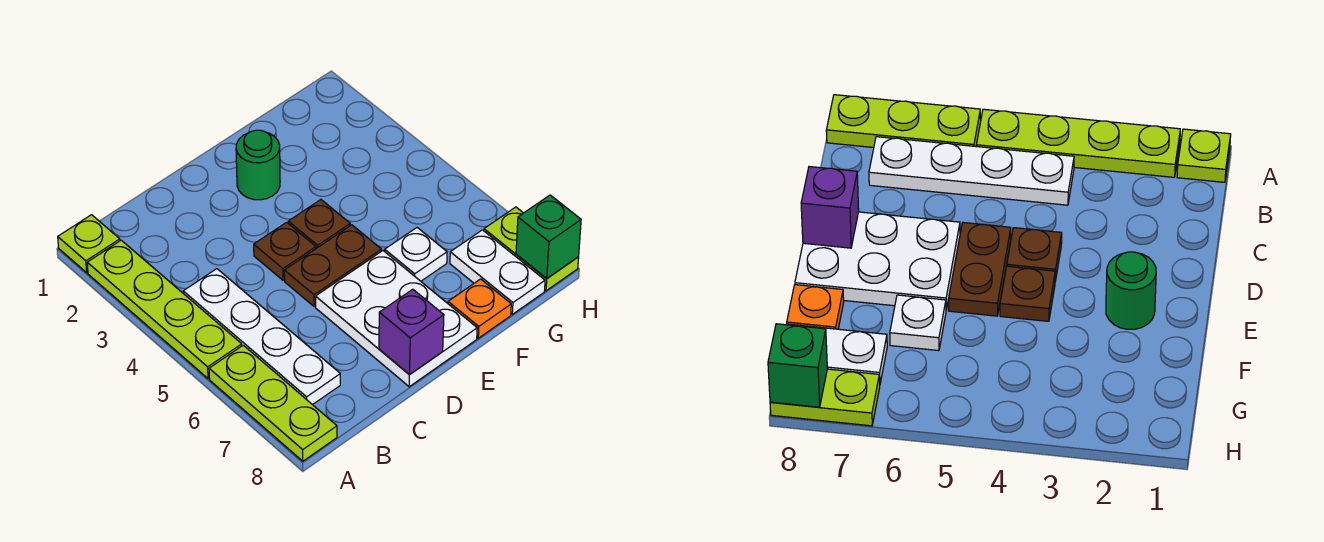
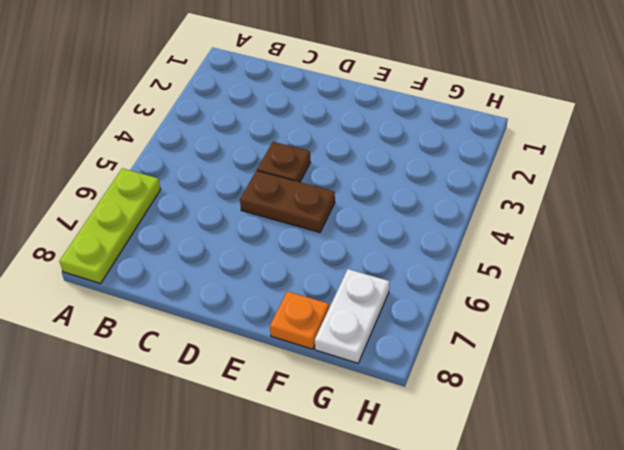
none -> lime 1x1 plate [58,215,120,272]
none -> lime 1x4 plate [87,240,242,379]
none -> white 1x4 plate [183,269,340,405]

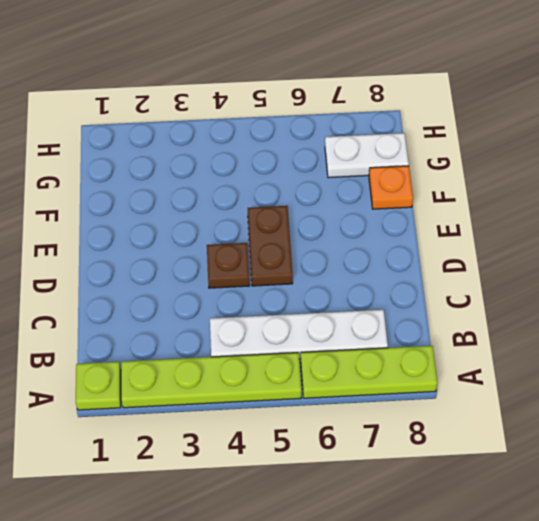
none -> white 2x3 plate [316,251,477,387]
none -> green 1x1 round brick [236,130,280,200]
none -> brown 1x1 plate [288,200,350,248]

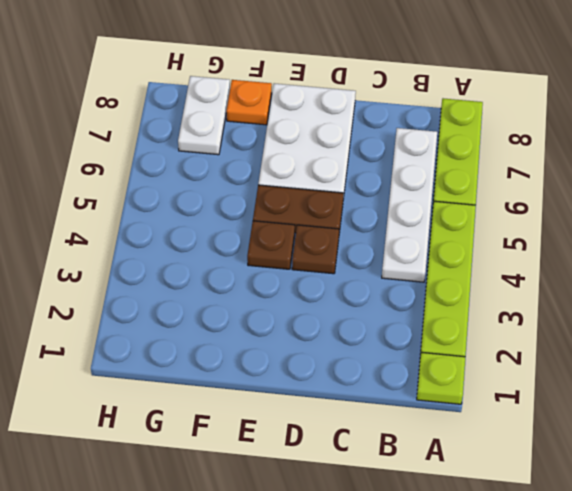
none -> green 1x1 round brick [236,130,280,200]
none -> white 1x1 plate [385,228,447,281]
none -> lime 1x2 plate [484,207,579,291]

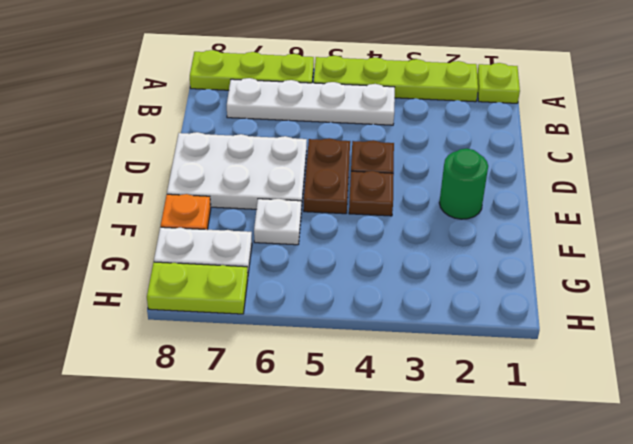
none -> purple 1x1 brick [379,289,444,374]
none -> green 1x1 brick [516,195,581,278]

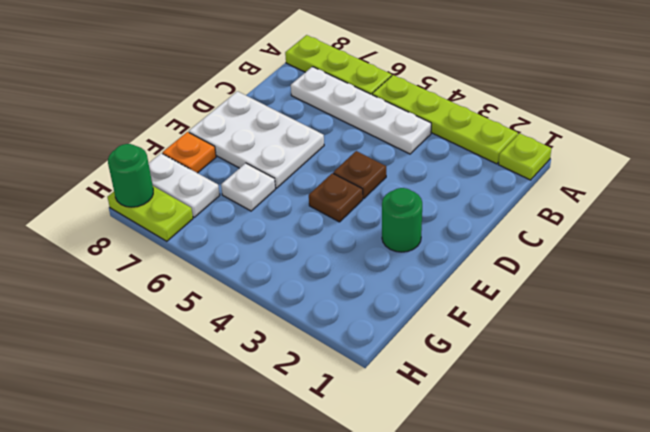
green 1x1 round brick [108,144,153,207] -> green 1x1 brick [516,195,581,278]
none -> brown 1x2 plate [284,225,382,307]
none -> purple 1x1 brick [379,289,444,374]

